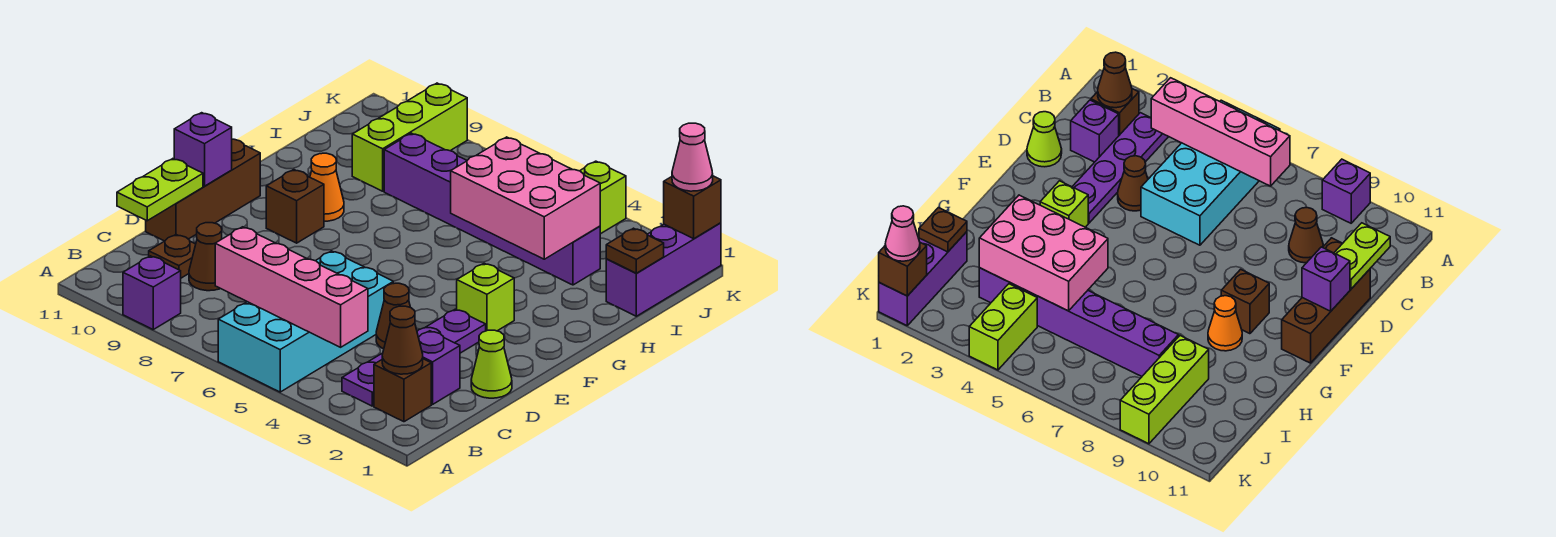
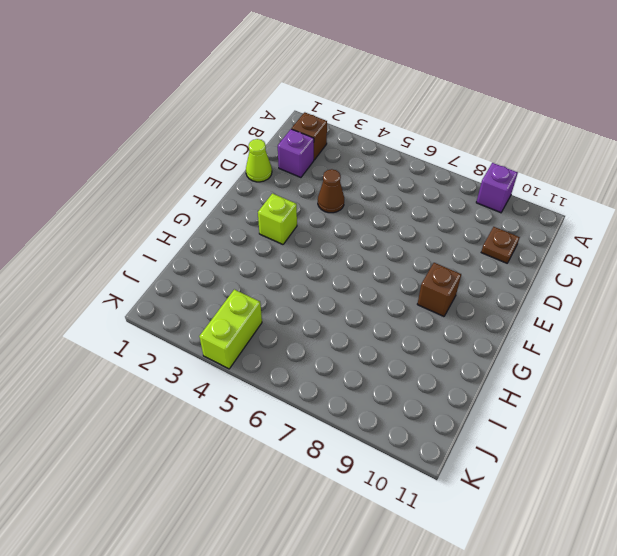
none -> cyan 2x4 brick [218,251,393,392]
none -> purple 1x4 plate [342,309,486,406]
none -> brown 1x1 cone [189,223,222,291]

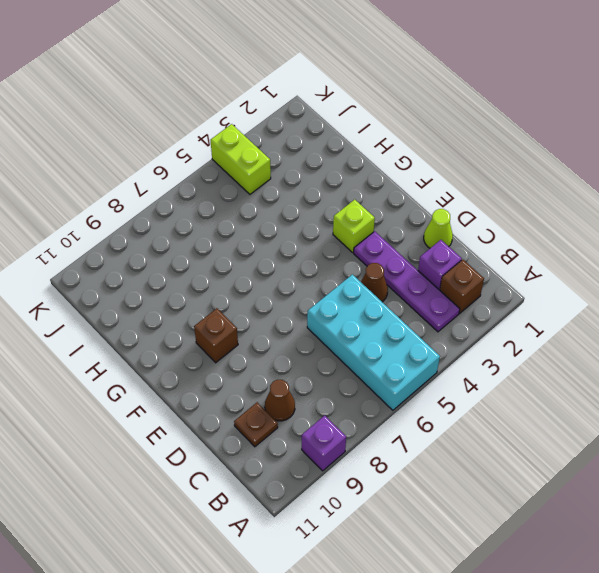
none -> brown 1x3 brick [146,139,260,241]
none -> orange 1x1 cone [310,153,344,221]
none -> purple 1x3 brick [606,223,721,316]

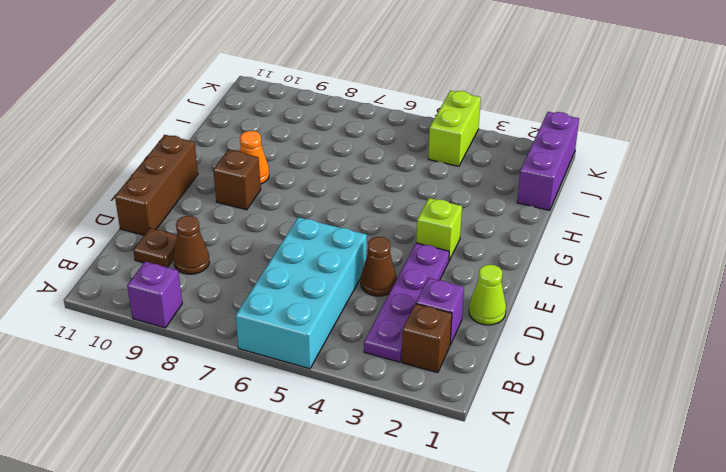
none -> purple 1x6 brick [384,133,600,285]
none -> lime 1x3 brick [352,83,467,191]
none -> brown 1x1 cone [382,306,423,374]

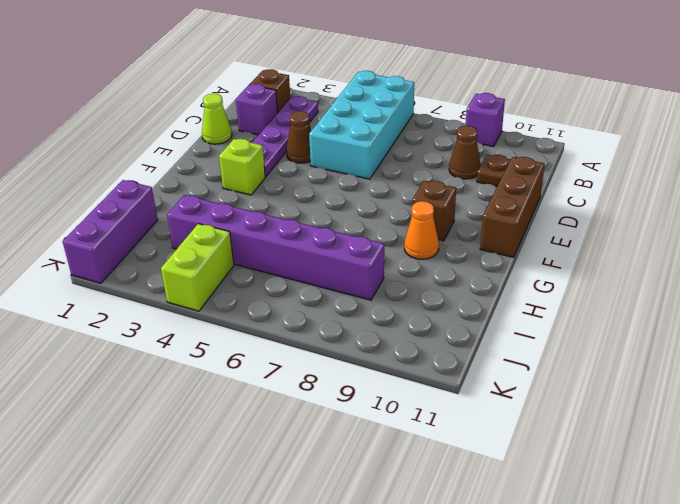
none -> lime 1x3 brick [352,83,467,191]
none -> brown 1x1 cone [382,306,423,374]
none -> pink 1x4 brick [215,227,368,347]

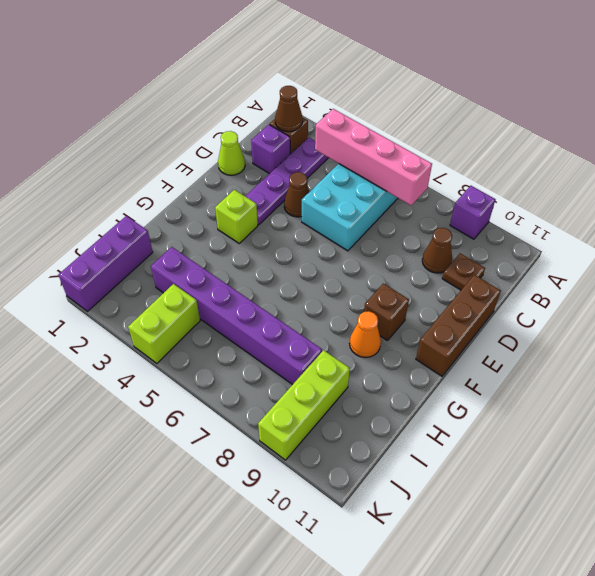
none -> lime 1x2 plate [117,159,203,221]
none -> purple 1x1 brick [174,113,232,186]
none -> pink 2x3 brick [451,137,600,259]

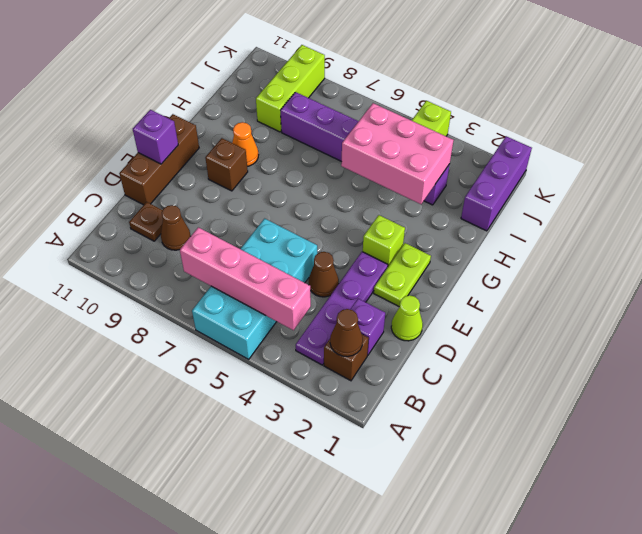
lime 1x2 plate [374,243,431,306] -> lime 1x2 plate moved to [117,159,203,221]
none -> purple 1x1 brick [123,256,181,329]
none -> brown 1x1 plate [606,228,664,273]
none -> brown 1x1 brick [664,176,721,239]

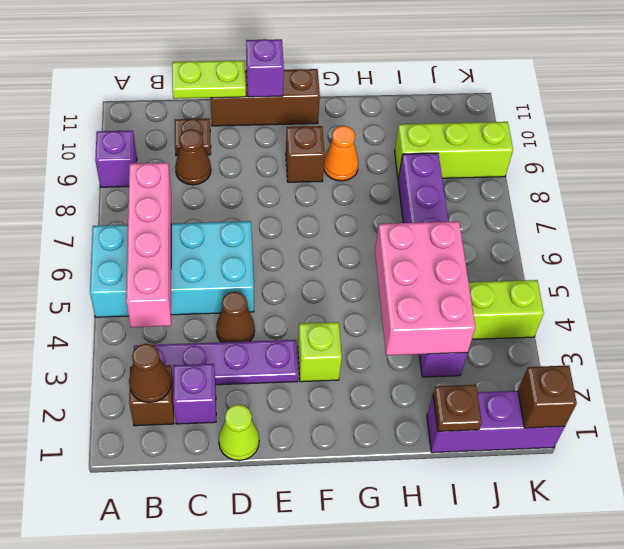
none -> pink 1x1 cone [672,123,713,191]

